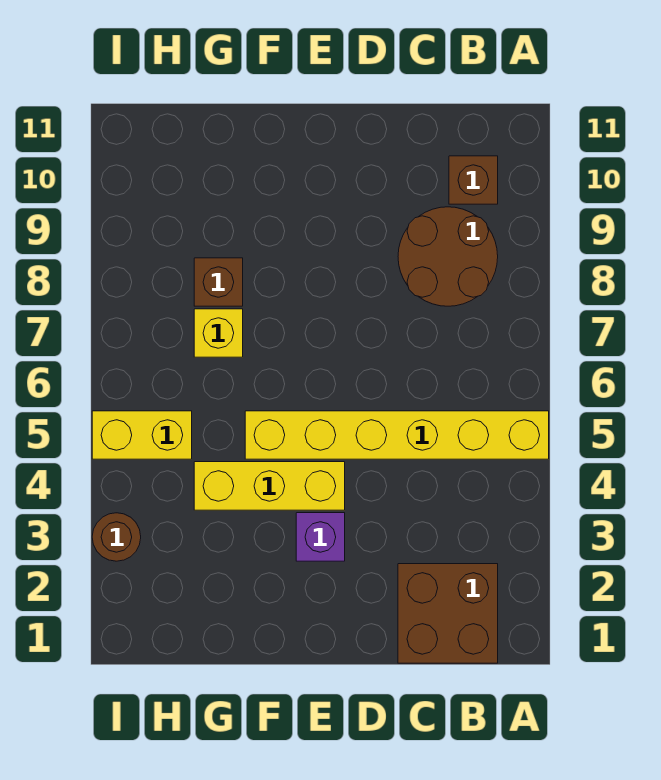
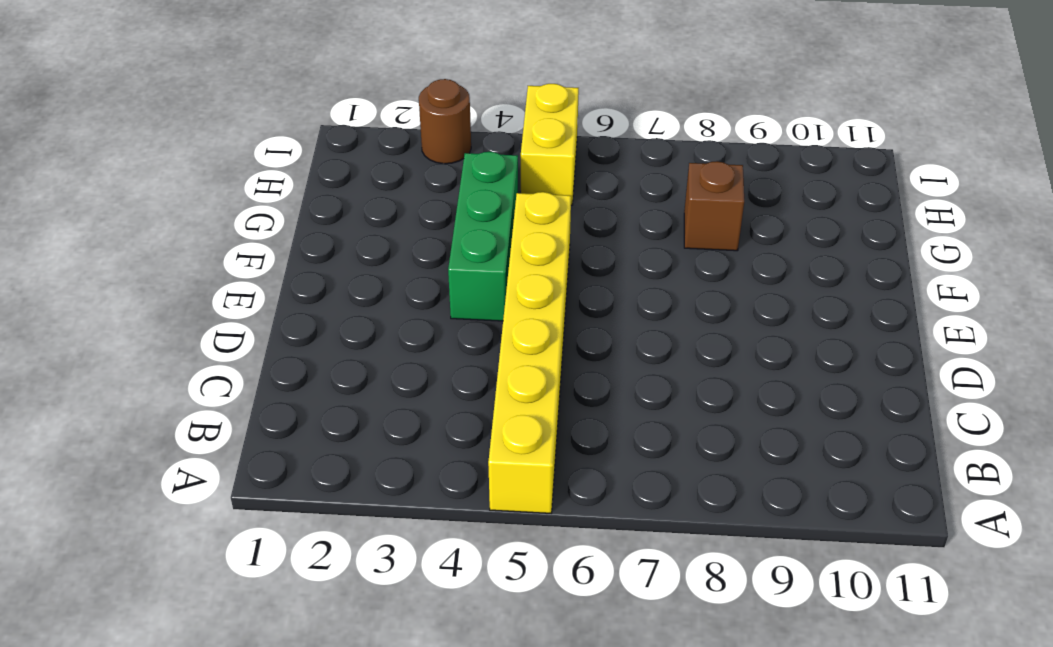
green 1x3 brick [448,152,518,321] -> yellow 1x3 brick [194,462,345,510]
none -> brown 2x2 brick [398,564,498,663]
none -> brown 2x2 round brick [398,207,498,306]

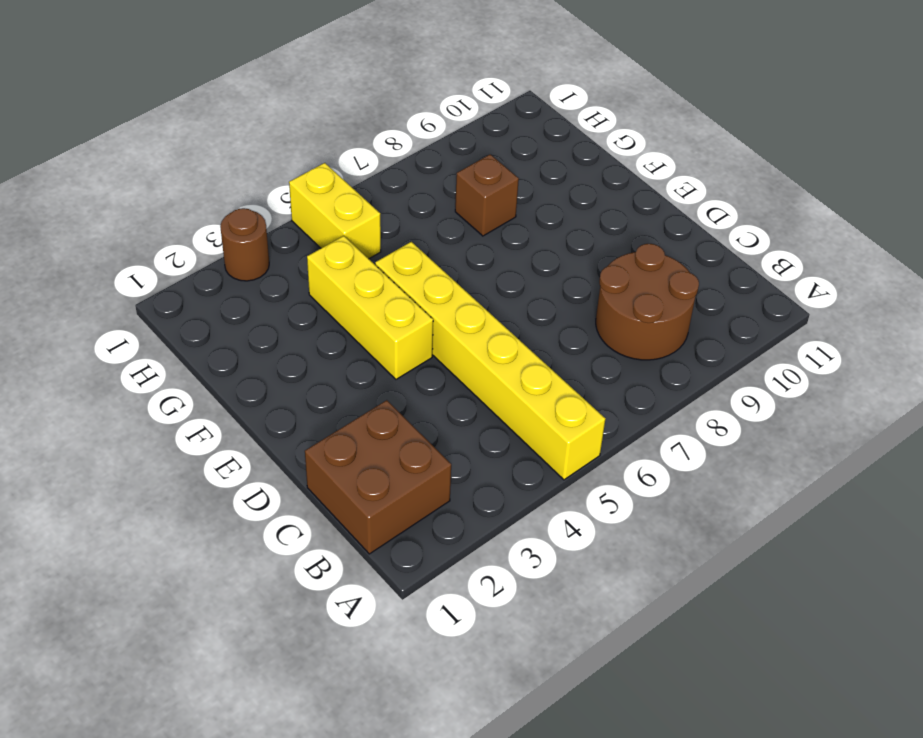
none -> brown 1x1 brick [449,156,498,204]
none -> purple 1x1 brick [296,513,345,561]

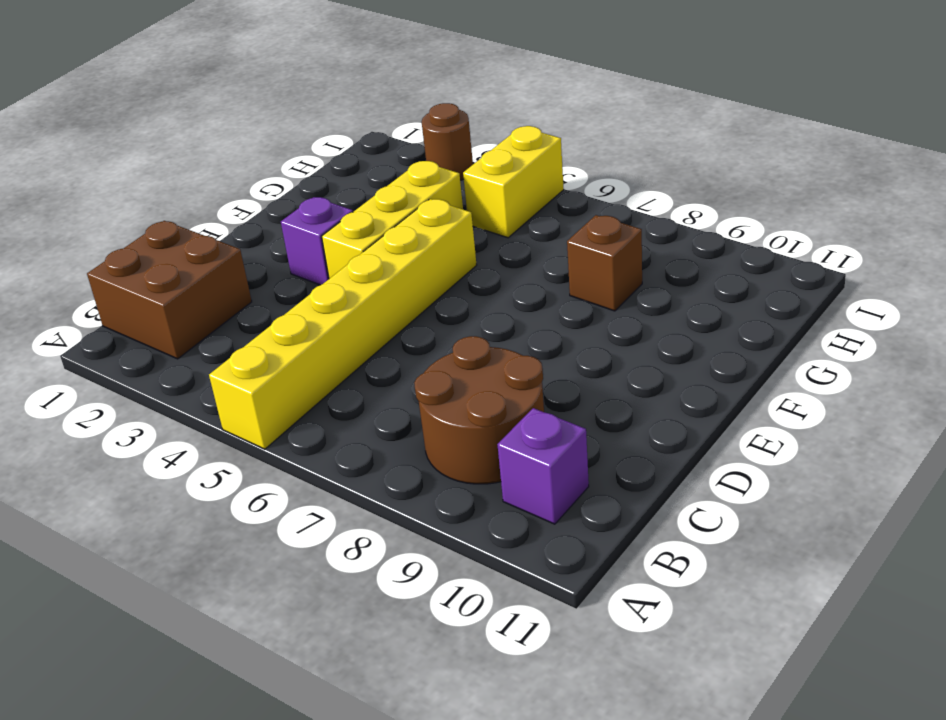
purple 1x1 brick [497,408,589,524] -> brown 1x1 brick [449,156,498,204]
none -> yellow 1x1 brick [194,309,243,357]

